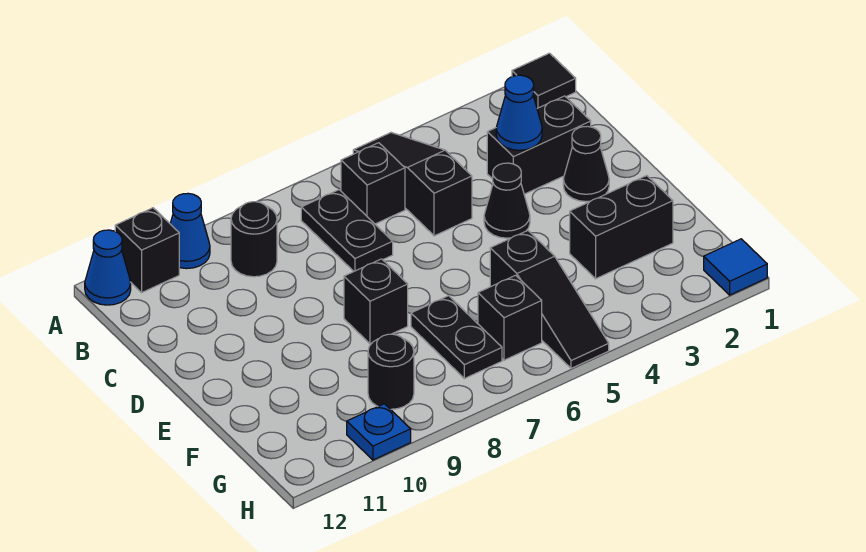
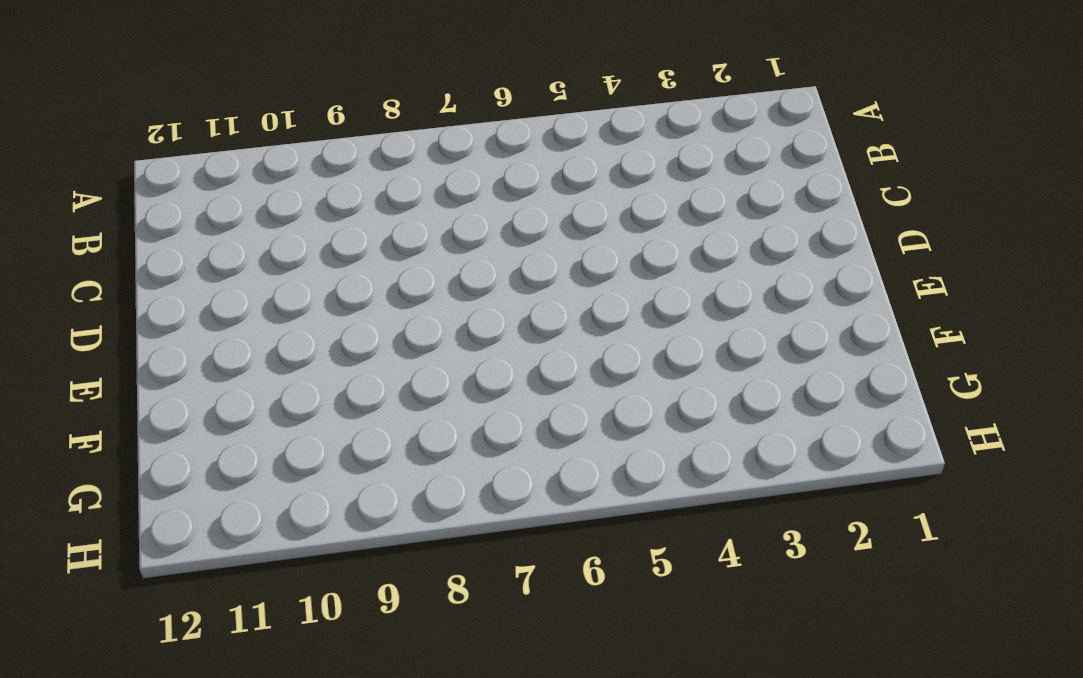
none -> black 1x1 tile [512,53,576,108]
none -> black 1x3 slope [353,133,472,236]
none -> blue 1x1 cone [170,193,210,269]

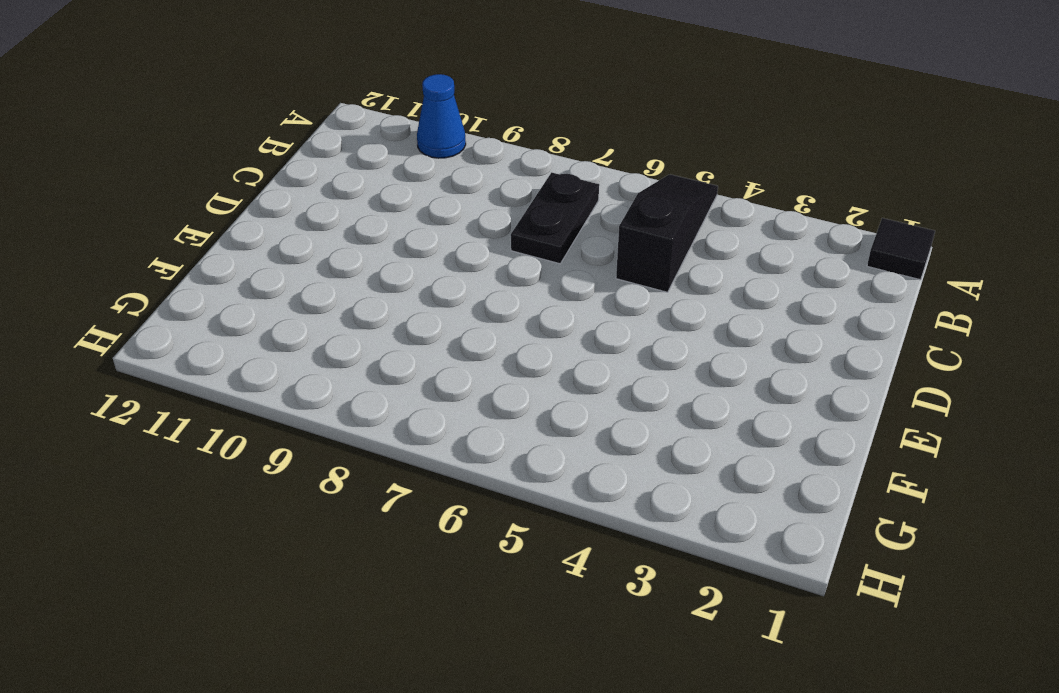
none -> black 1x1 brick [115,208,179,292]
none -> blue 1x1 cone [85,230,131,305]
none -> black 1x1 brick [341,143,405,224]

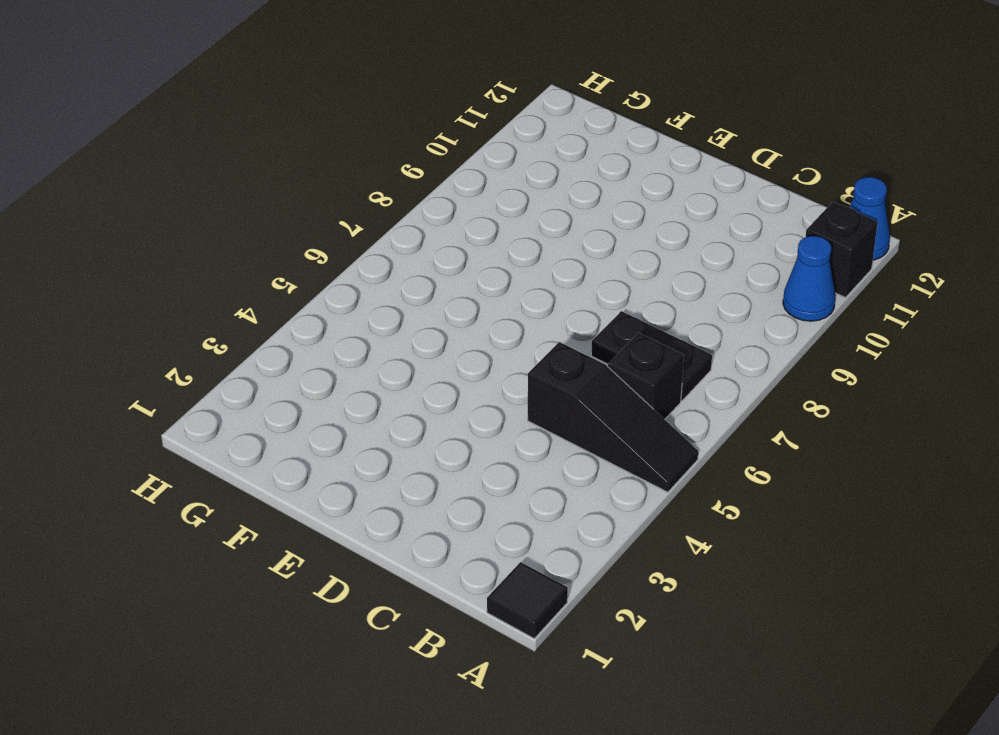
none -> black 1x1 round brick [231,202,277,277]
none -> black 1x2 brick [487,96,591,194]
none -> black 1x1 cone [563,126,609,202]

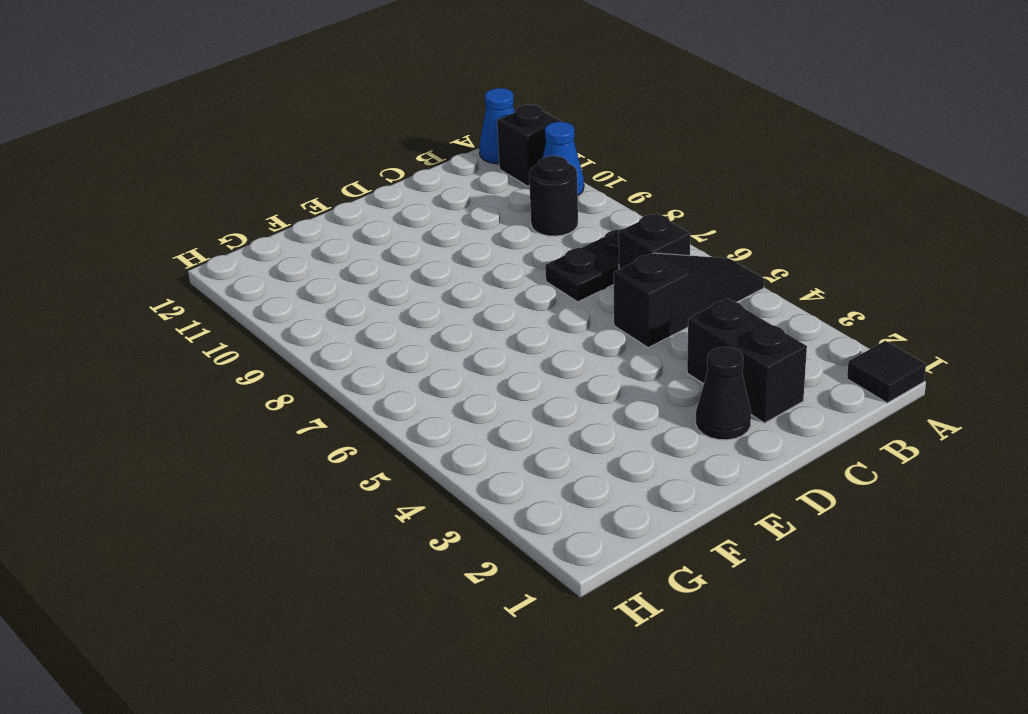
none -> black 1x1 cone [484,163,530,238]
none -> black 1x1 brick [344,259,408,344]
none -> black 1x2 brick [570,176,673,279]

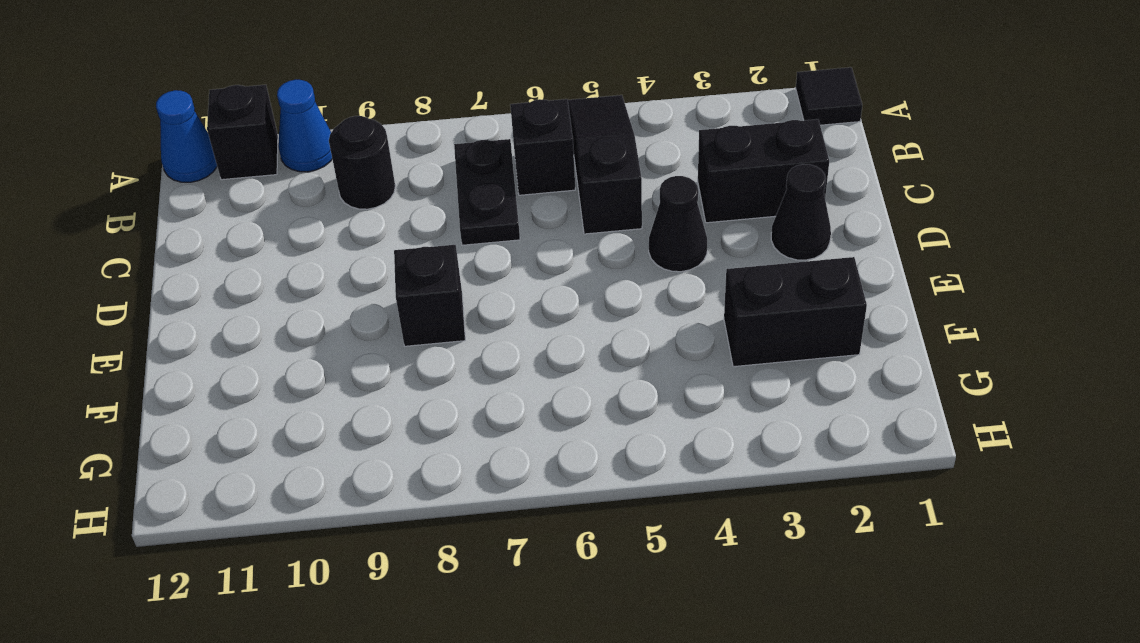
none -> black 1x3 slope [490,231,609,368]
none -> black 1x2 plate [411,296,502,379]
none -> black 1x1 brick [478,275,542,360]

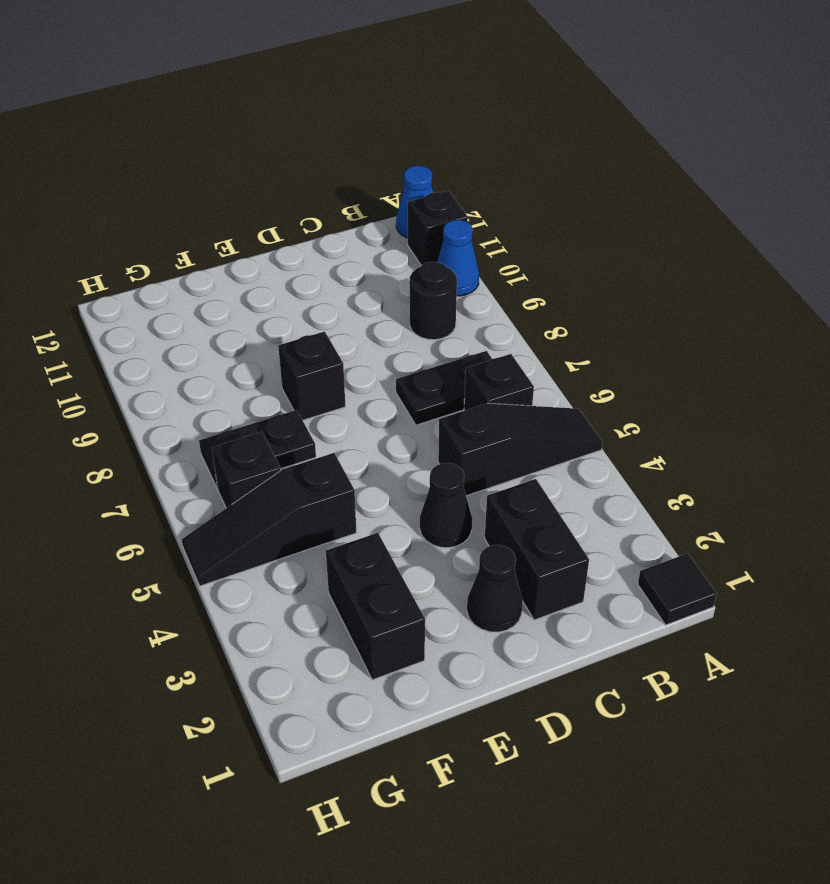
none -> black 1x1 round brick [368,334,414,409]
none -> blue 1x1 tile [704,239,767,295]
none -> blue 1x1 plate [347,404,411,460]

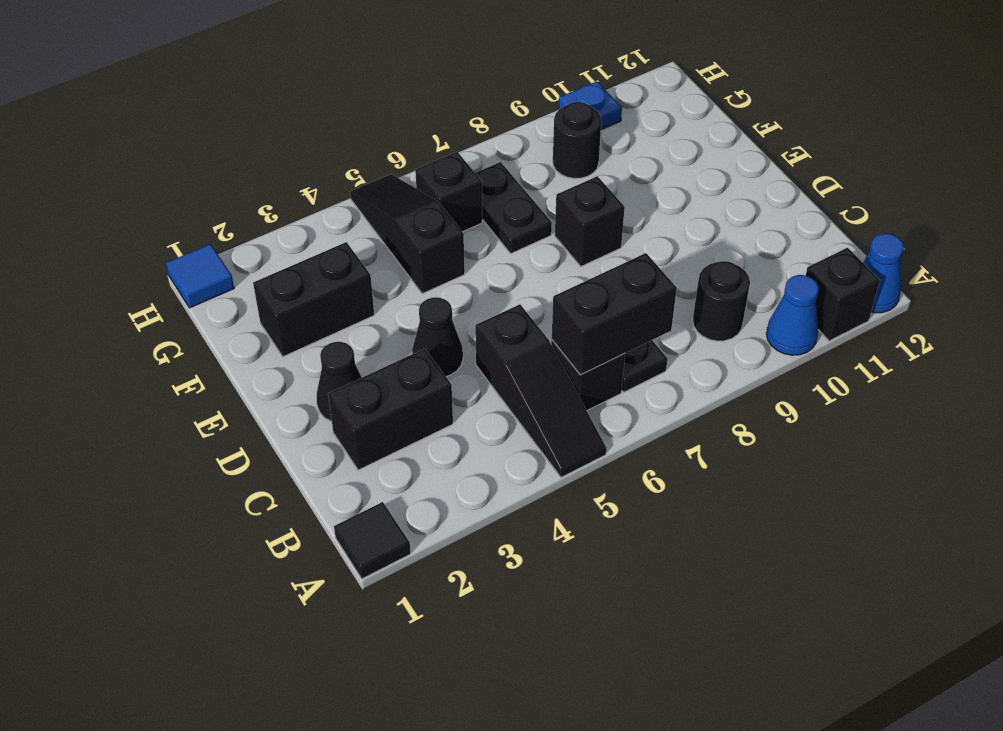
black 1x2 brick [552,253,677,375] -> none
none -> blue 1x1 cone [496,75,542,150]

